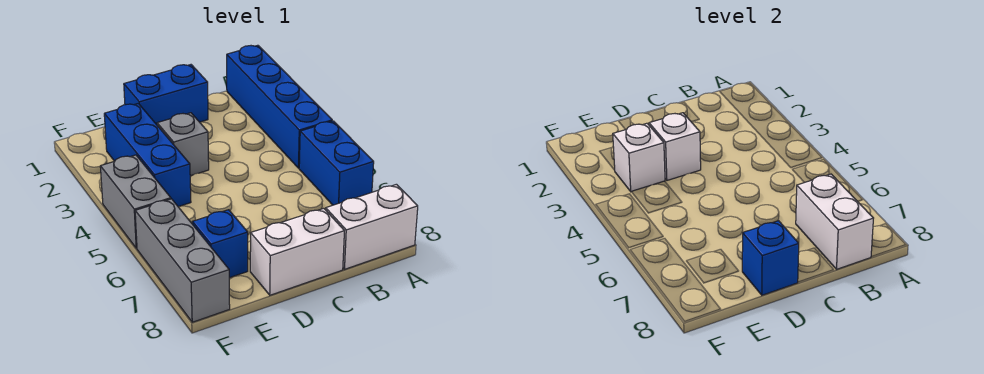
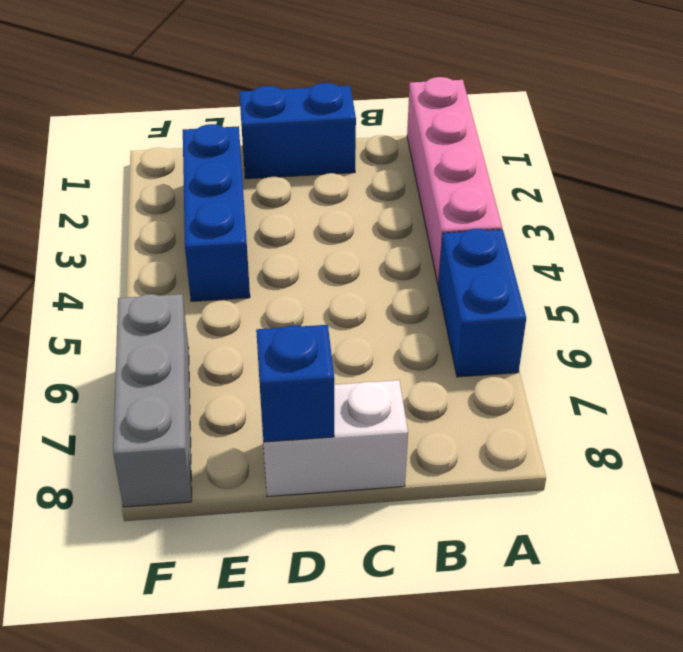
pink 1x4 brick [407,77,502,286] -> blue 1x4 brick [227,45,332,168]
none -> white 1x2 brick [326,184,418,269]
none -> grey 1x1 brick [157,113,209,176]
none -> blue 1x1 brick [192,210,248,278]

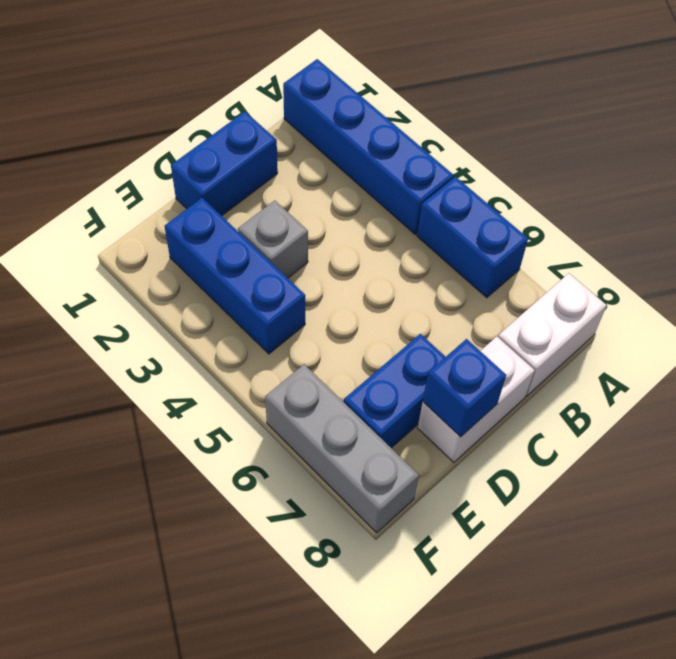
blue 1x2 brick [344,334,445,448] -> blue 1x1 brick [192,210,248,278]
none -> grey 1x2 brick [100,155,171,248]
none -> white 1x2 brick [796,174,873,269]
none -> white 1x1 brick [649,113,701,180]

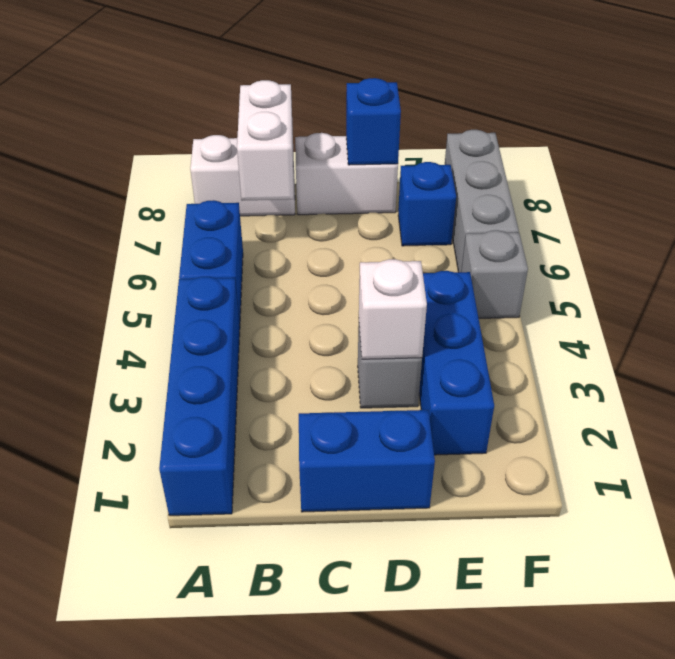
grey 1x1 brick [461,230,528,318] -> grey 1x2 brick [100,155,171,248]
none -> white 1x1 brick [613,123,665,192]

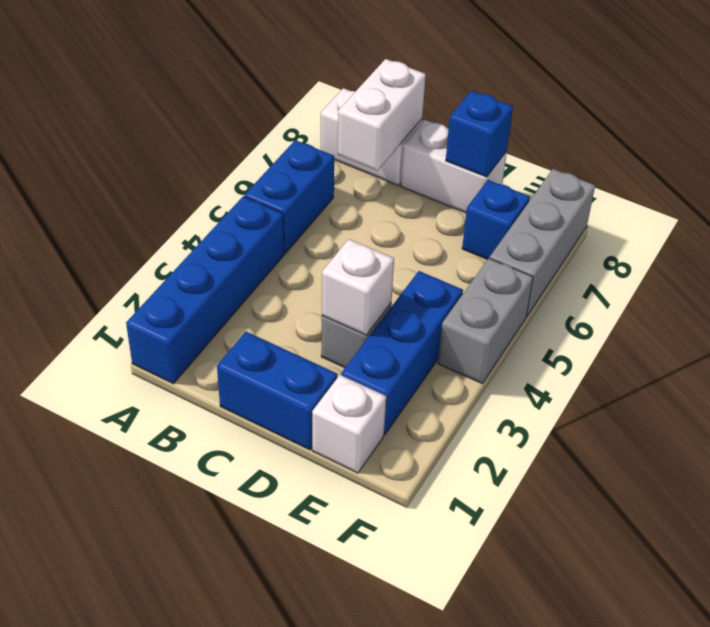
white 1x1 brick [312,375,386,473] -> white 1x1 brick moved to [613,123,665,192]

